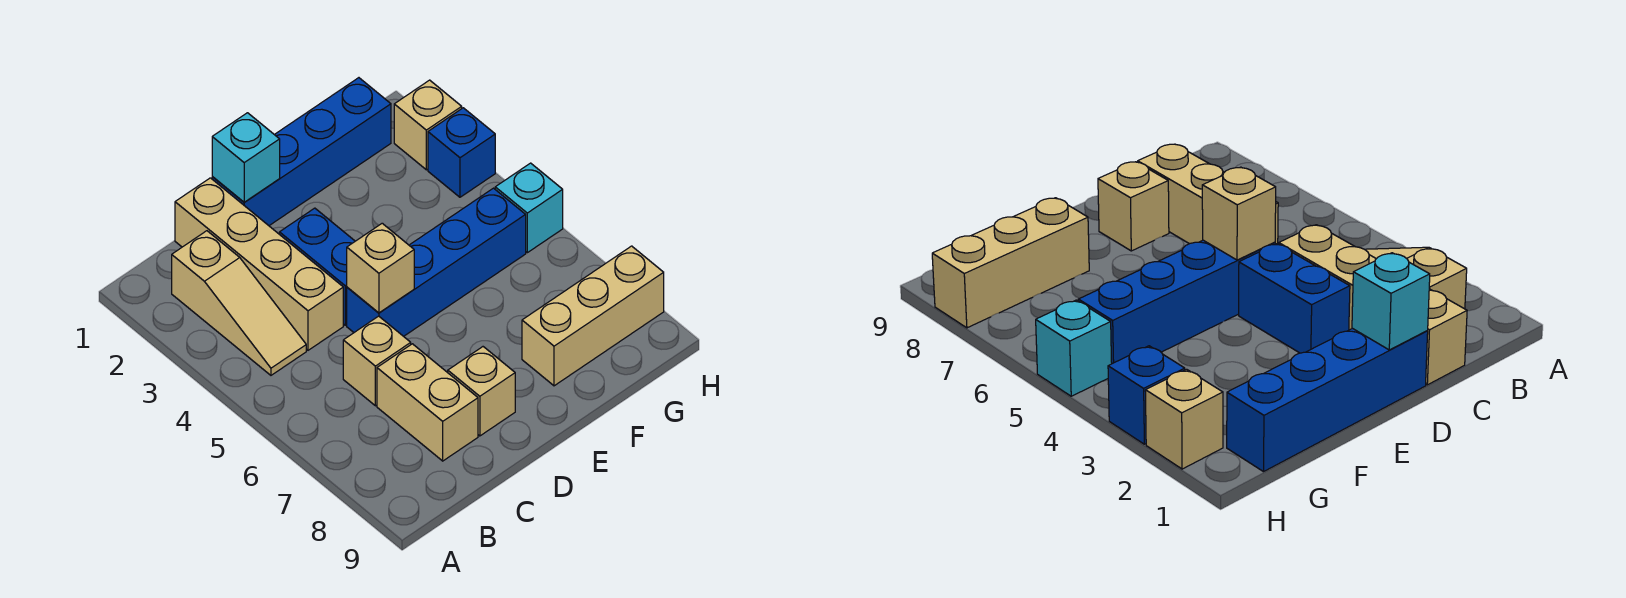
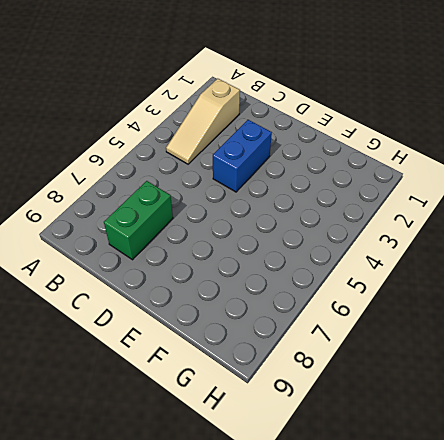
green 1x2 brick [104,181,173,260] -> tan 1x2 brick [377,344,478,461]
none -> tan 1x4 brick [175,178,343,350]
none -> tan 1x1 brick [343,316,411,406]
none -> blue 1x4 brick [212,78,391,226]

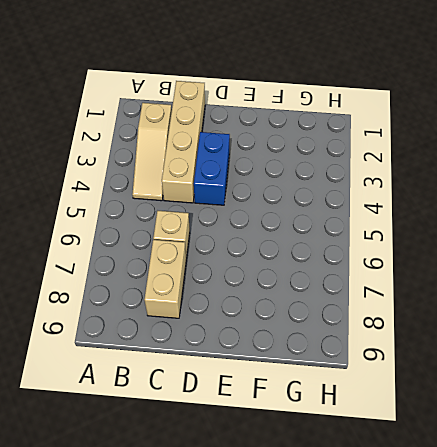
none -> blue 1x4 brick [212,78,391,226]
none -> blue 1x4 brick [347,188,526,336]
none -> tan 1x1 brick [448,347,515,436]

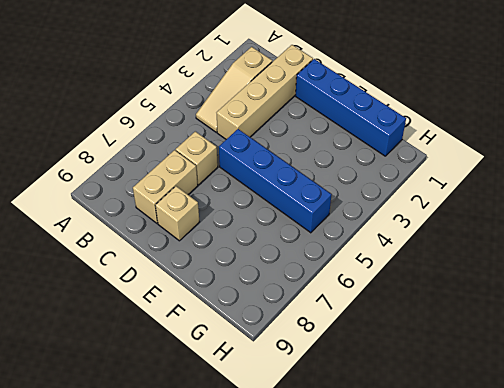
none -> blue 1x2 brick [279,208,355,325]
none -> tan 1x3 brick [522,246,664,386]
none -> tan 1x1 brick [394,80,462,170]

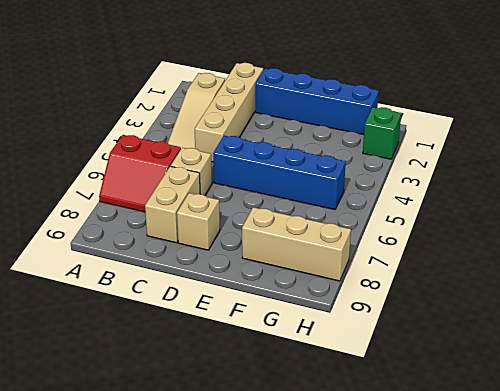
red 2x2 slope [99,135,181,212] -> none
green 1x1 brick [363,107,401,159] -> tan 1x1 brick [394,80,462,170]
none -> blue 1x2 brick [279,208,355,325]
none -> blue 1x1 brick [428,108,495,197]
none -> cyan 1x1 brick [495,163,563,253]

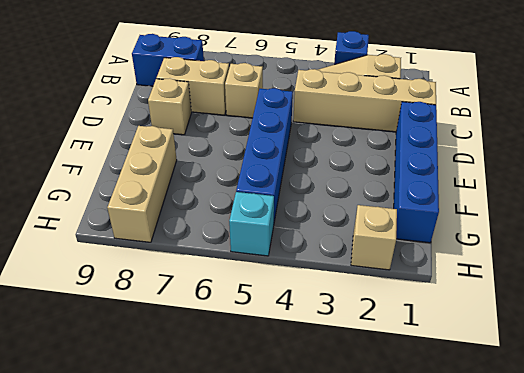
blue 1x1 brick [334,31,369,64] -> blue 1x1 brick moved to [428,108,495,197]
blue 1x2 brick [132,34,204,86] -> blue 1x2 brick moved to [279,208,355,325]
none -> cyan 1x1 brick [212,113,280,202]
none -> tan 1x1 brick [347,223,414,313]

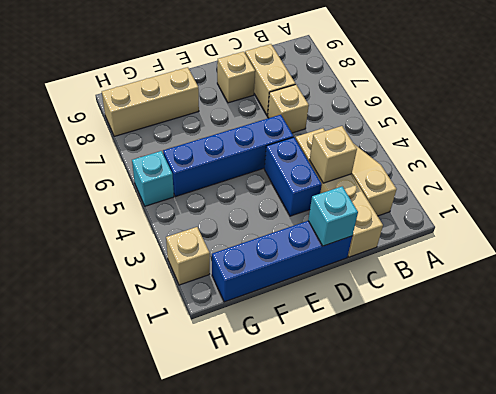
tan 1x1 brick [310,126,357,183] -> tan 1x1 brick moved to [347,223,414,313]
none -> blue 1x1 brick [428,108,495,197]

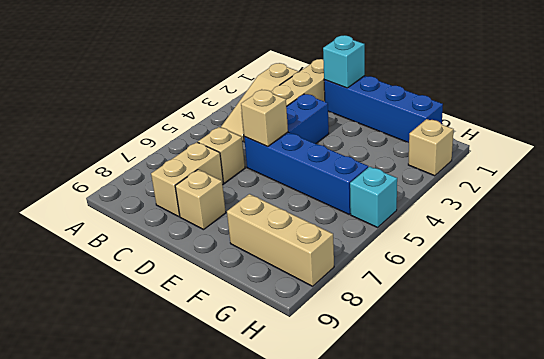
none -> blue 1x1 brick [428,108,495,197]

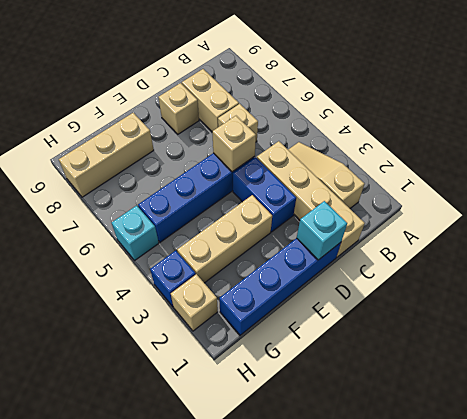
tan 1x3 brick [177,195,272,283] -> none

